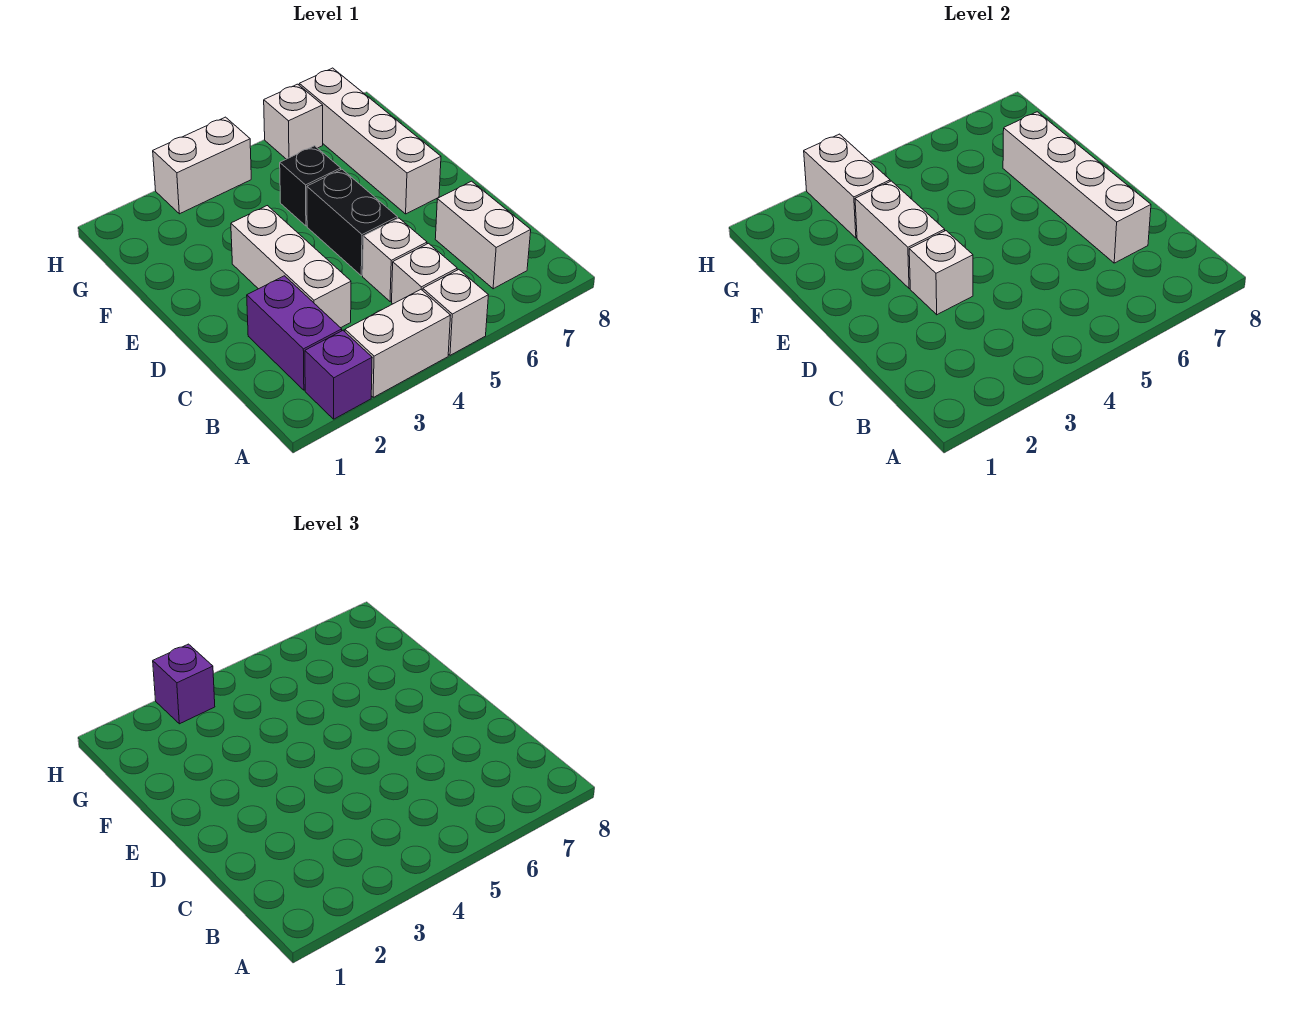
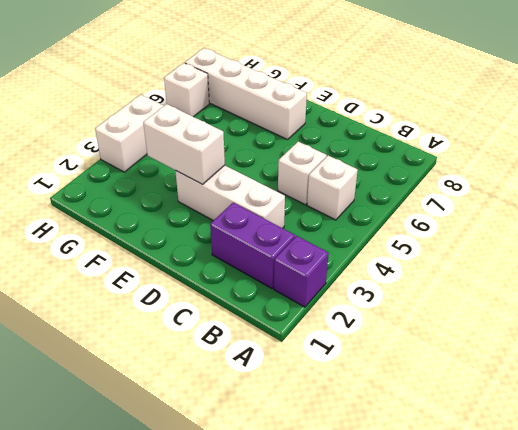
none -> white 1x2 brick [345,290,450,397]
none -> white 1x1 brick [423,269,488,355]
none -> white 1x2 brick [435,181,531,289]

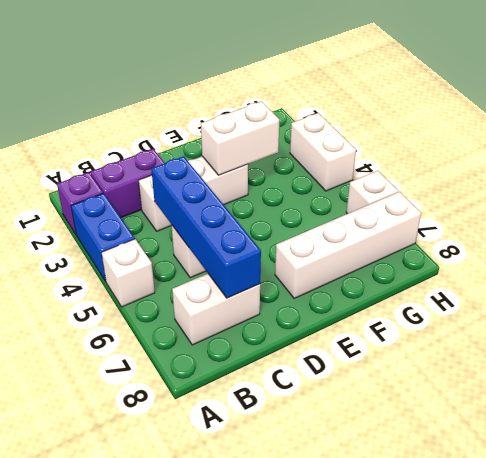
blue 1x2 brick [71,193,135,281] -> white 1x2 brick [345,290,450,397]
blue 1x4 brick [151,156,261,298] -> white 1x4 brick [1003,112,1151,263]
none -> white 1x1 brick [392,243,457,304]
none -> black 1x2 brick [307,169,398,276]
none -> black 1x1 brick [280,146,341,226]

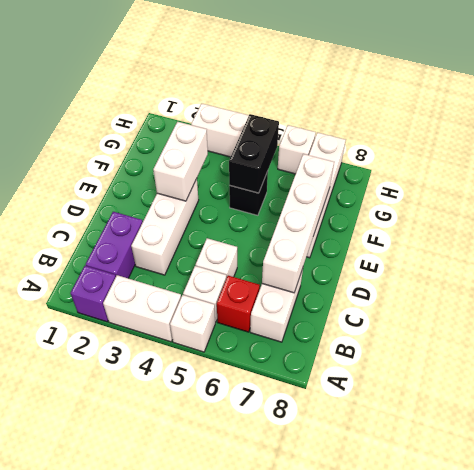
red 1x1 brick [217,276,260,332] -> none
black 1x2 brick [229,114,279,193] -> black 1x2 brick moved to [307,169,398,276]
none -> white 1x1 brick [909,231,973,315]
none -> white 1x2 brick [804,134,890,238]
none -> purple 1x1 brick [153,644,215,724]

